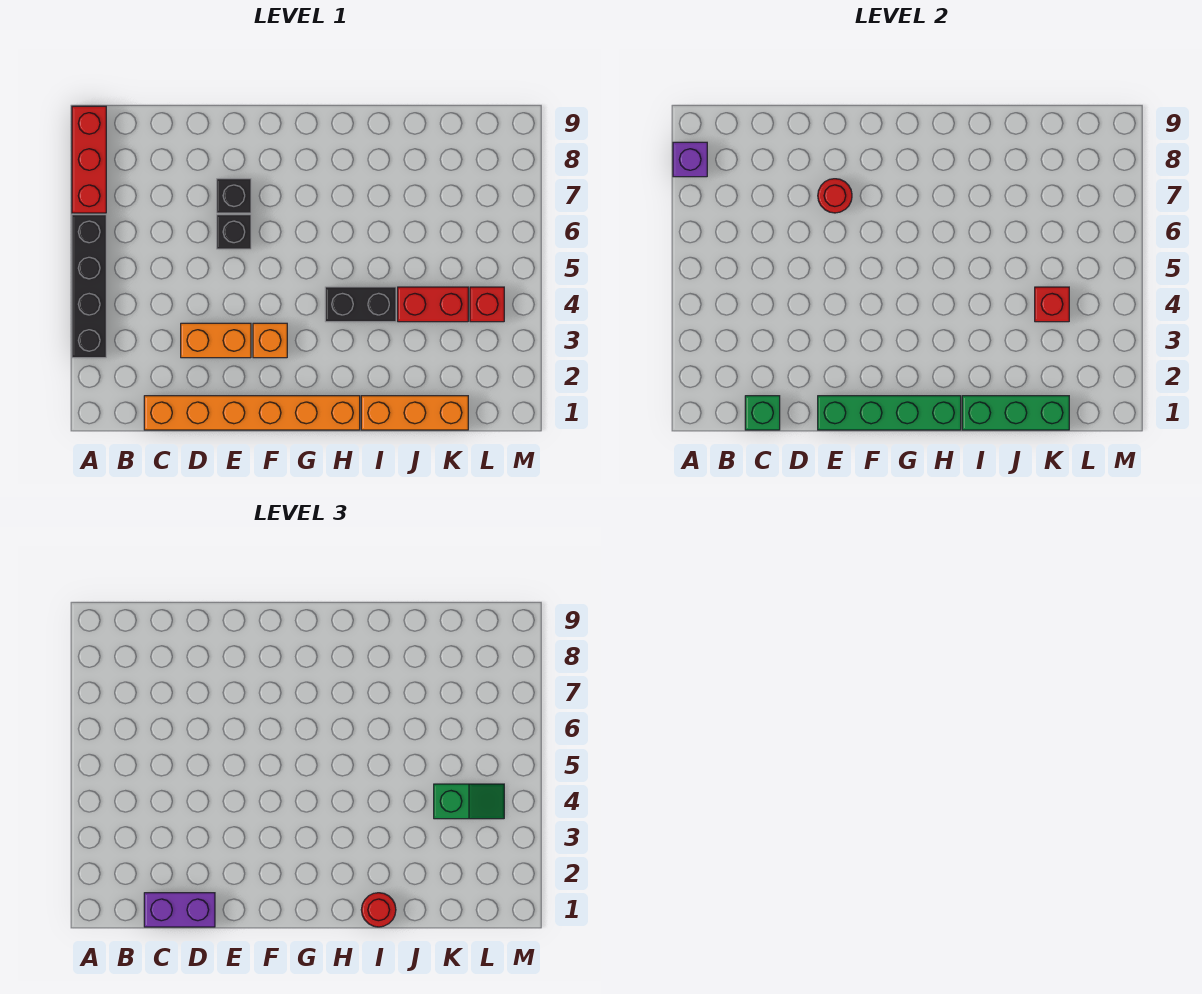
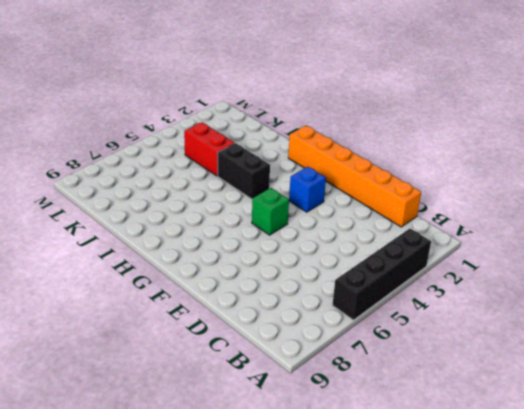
blue 1x1 brick [289,167,326,212] -> orange 1x1 brick [253,323,287,358]
green 1x1 brick [252,188,289,235] -> green 1x1 brick moved to [745,396,780,430]
none -> red 1x3 brick [72,106,106,213]
none -> orange 1x2 brick [181,323,251,358]
none -> black 1x1 brick [217,215,251,249]

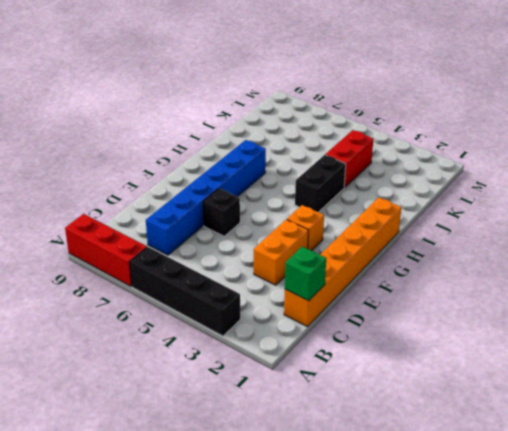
blue 1x6 brick [146,140,266,255] -> black 1x1 brick [217,179,251,213]
none -> orange 1x3 brick [361,396,468,430]
none -> red 1x1 brick [470,287,504,322]
none -> purple 1x1 brick [673,142,707,177]

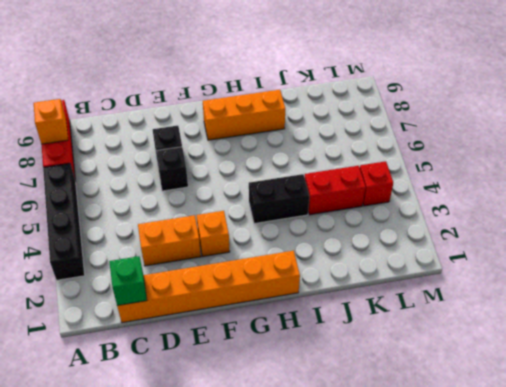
orange 1x1 brick [34,99,68,144] -> purple 1x1 brick [673,142,707,177]
orange 1x3 brick [203,90,285,140] -> orange 1x3 brick moved to [361,396,468,430]
none -> green 1x4 brick [818,396,961,430]
none -> red 1x1 round brick [818,179,852,213]
none -> green 1x3 brick [962,396,1069,430]

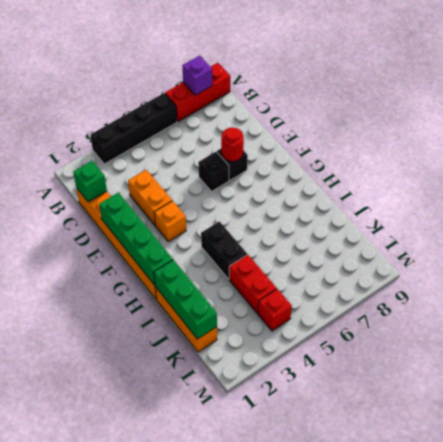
none -> red 1x1 brick [1035,287,1069,322]
none -> purple 1x2 brick [144,893,215,927]
none -> red 1x1 round brick [361,893,396,927]

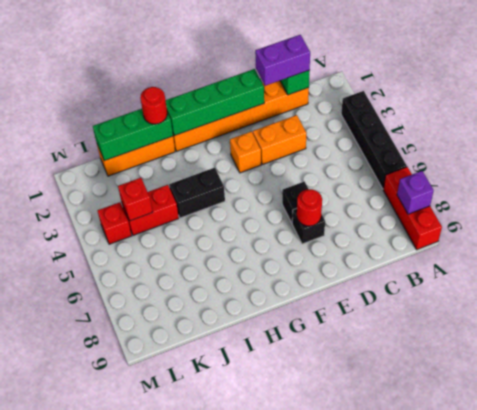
none -> green 1x2 slope [434,784,504,819]

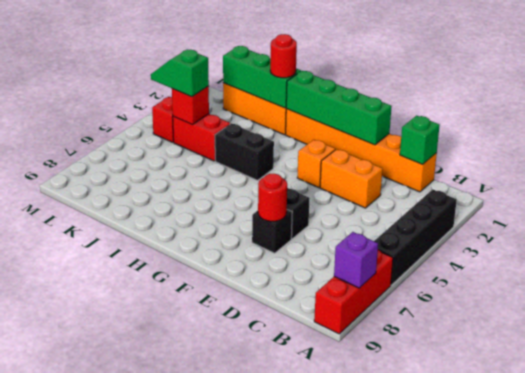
none -> purple 1x2 brick [144,893,215,927]

